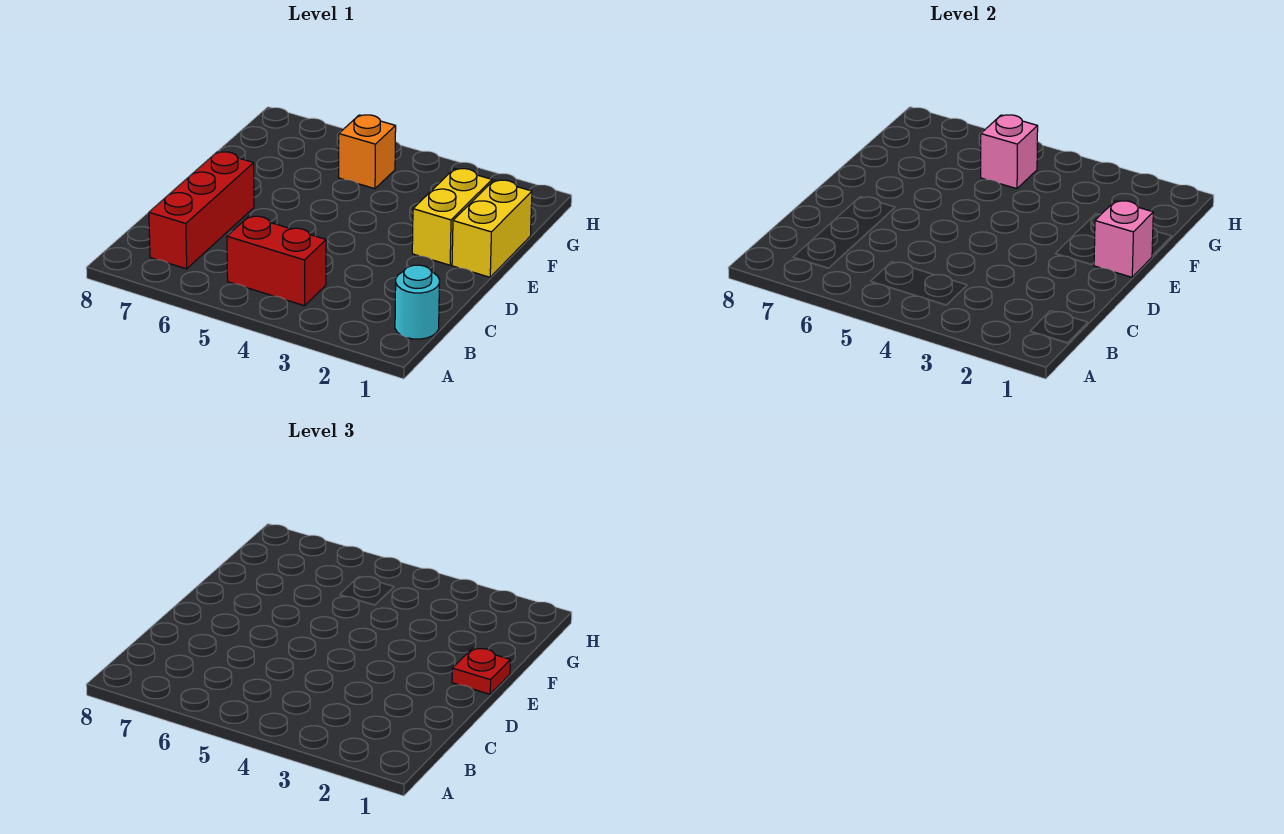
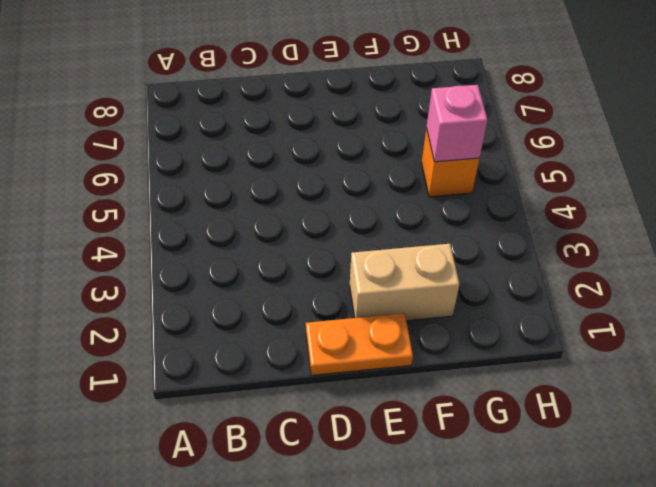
orange 1x2 plate [306,313,413,376] -> yellow 1x2 brick [452,180,532,277]
tan 1x2 brick [350,244,460,321] -> yellow 1x2 brick [412,169,492,265]
none -> cyan 1x1 round brick [395,265,440,339]
none -> red 1x2 brick [227,216,326,306]

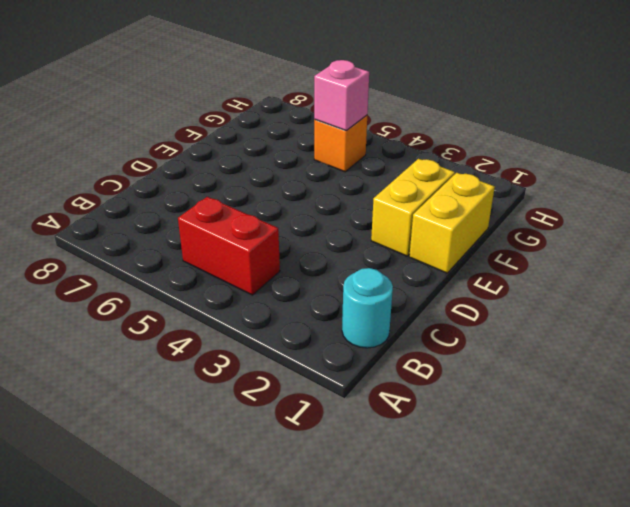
none -> red 1x3 brick [149,152,254,269]
none -> pink 1x1 brick [1094,201,1153,277]

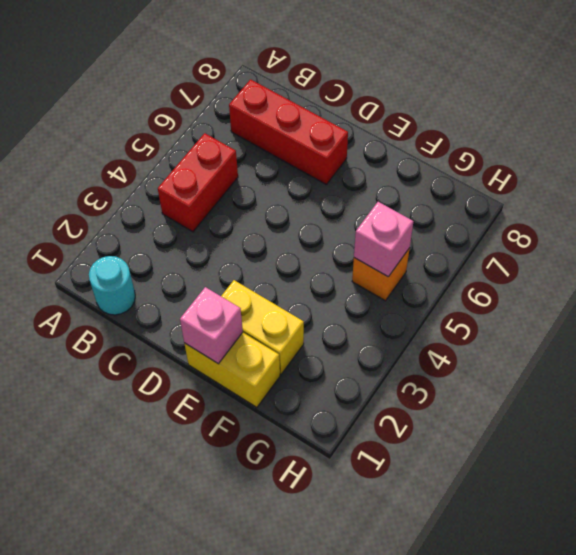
none -> red 1x1 plate [452,648,510,694]

